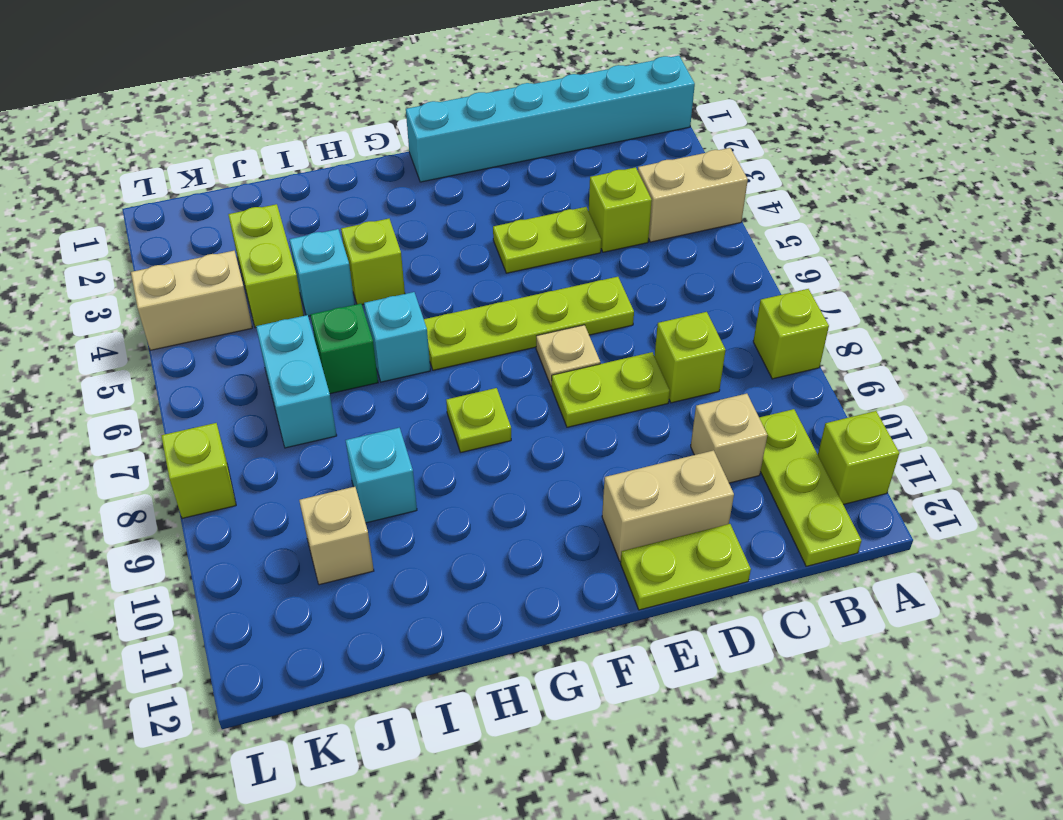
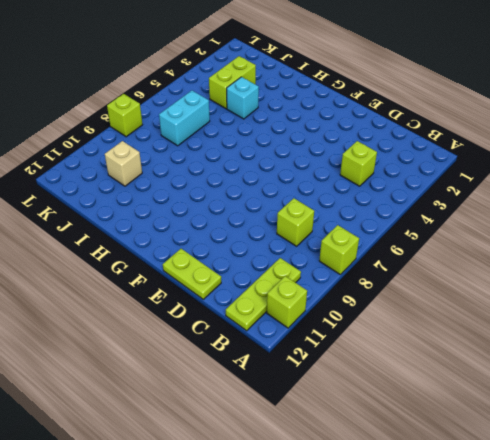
none -> cyan 1x6 brick [406,56,695,182]
none -> tan 1x2 brick [638,148,748,242]
none -> tan 1x1 brick [691,394,767,483]

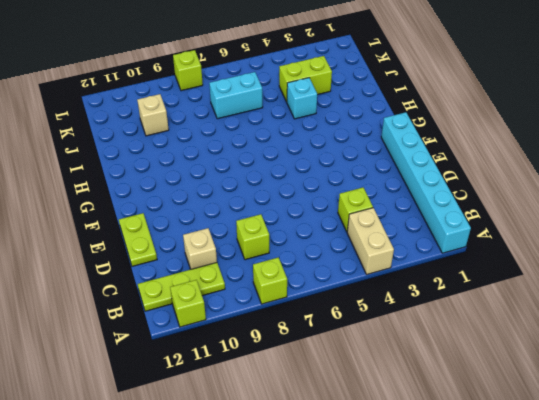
none -> lime 1x2 plate [493,207,601,273]
none -> lime 1x4 plate [424,277,634,370]
none -> lime 1x2 plate [552,352,670,427]

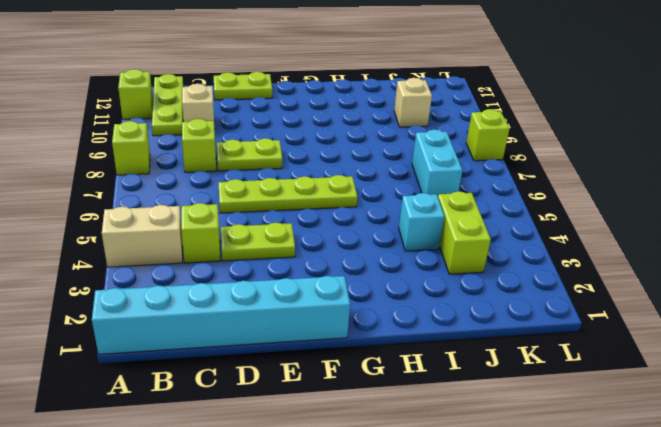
none -> tan 1x2 brick [602,450,734,561]
none -> tan 1x1 plate [536,325,600,386]
none -> lime 1x1 plate [446,388,511,452]

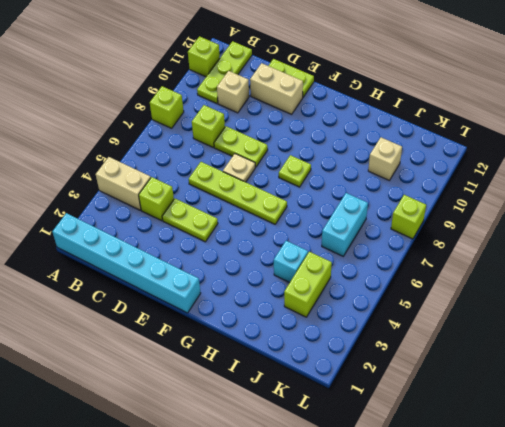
none -> lime 1x1 brick [341,219,405,305]
none -> cyan 1x1 brick [364,292,430,382]
none -> green 1x1 brick [311,304,378,394]

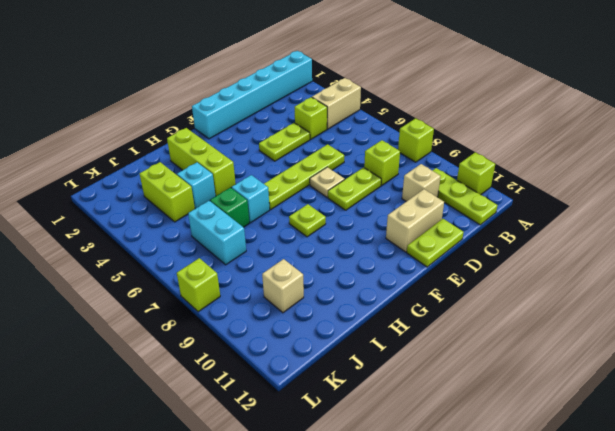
lime 1x3 brick [167,128,236,196] -> lime 1x1 brick [341,219,405,305]
none -> cyan 1x1 brick [345,428,417,523]
none -> tan 1x2 brick [131,251,252,350]

